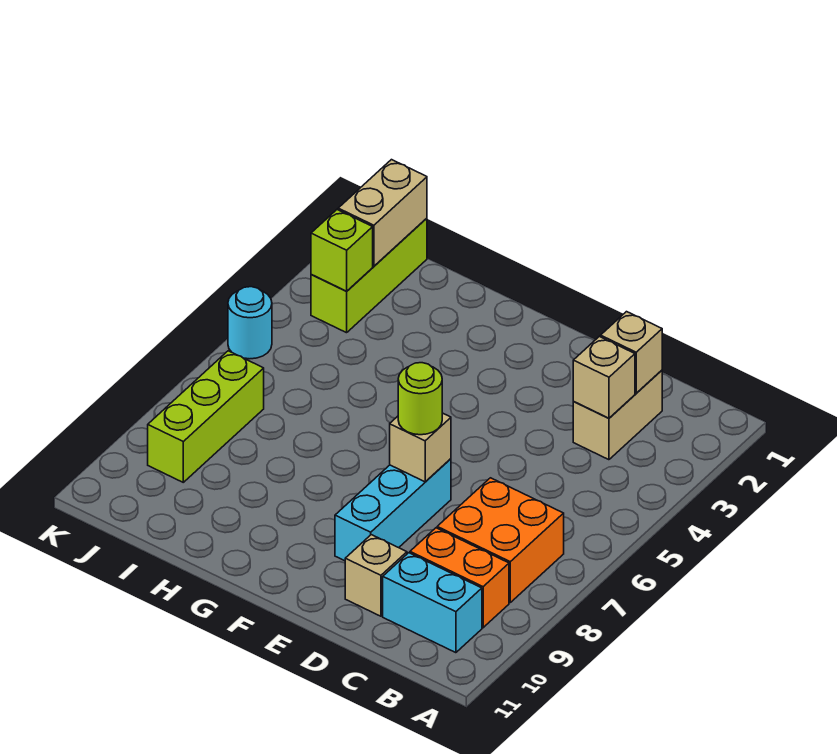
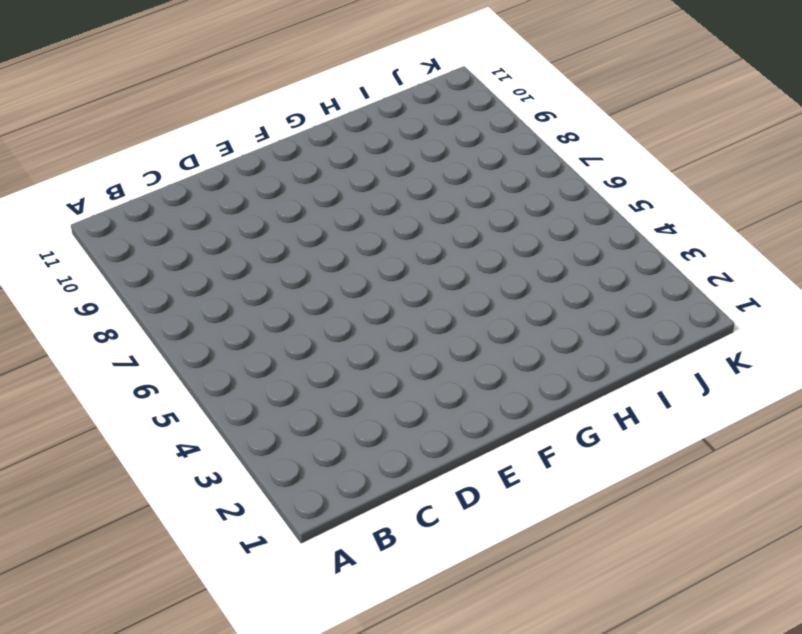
none -> orange 2x2 brick [437,478,564,602]
none -> orange 1x2 brick [410,528,509,628]
none -> cyan 1x2 brick [383,553,482,653]

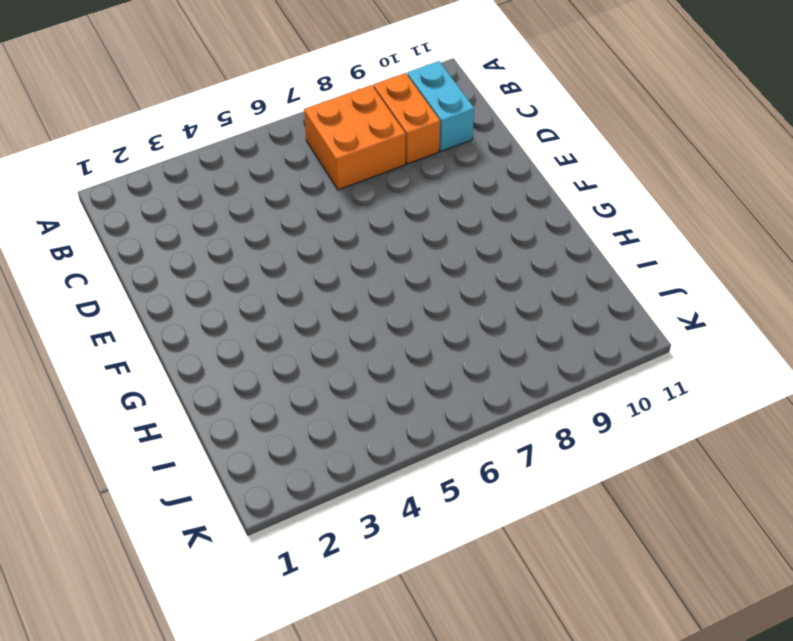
none -> tan 1x2 brick [573,370,662,460]
none -> tan 1x1 brick [345,535,407,616]
none -> cyan 1x3 brick [335,459,451,561]

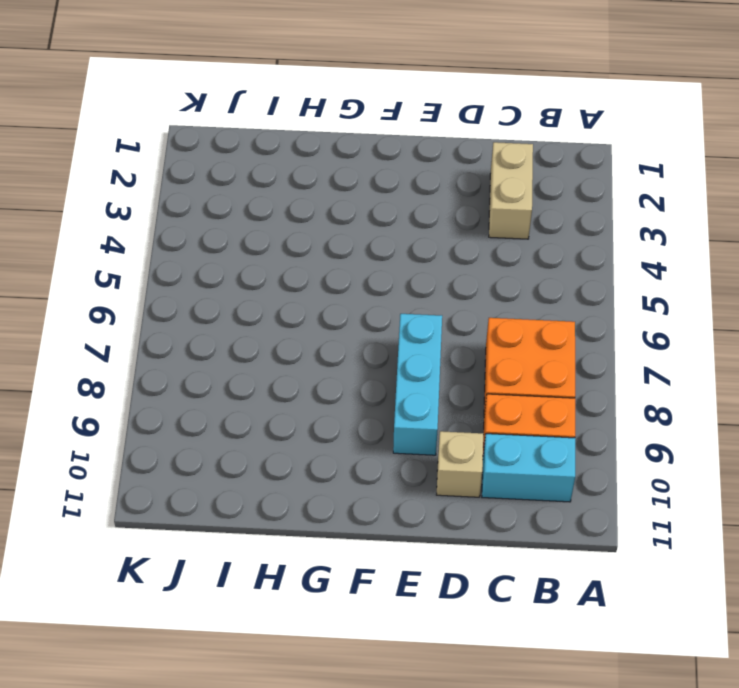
none -> lime 1x3 brick [311,218,427,333]
none -> lime 1x3 brick [148,351,264,482]
none -> cyan 1x1 round brick [228,287,272,359]

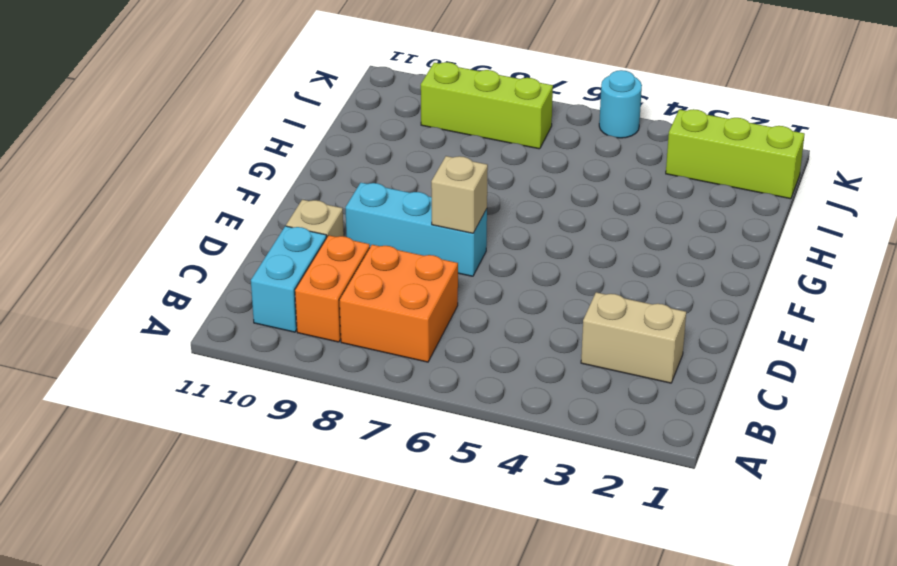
none -> tan 1x1 brick [601,312,662,393]
none -> tan 1x1 brick [573,336,635,418]
none -> tan 1x2 brick [338,160,427,266]

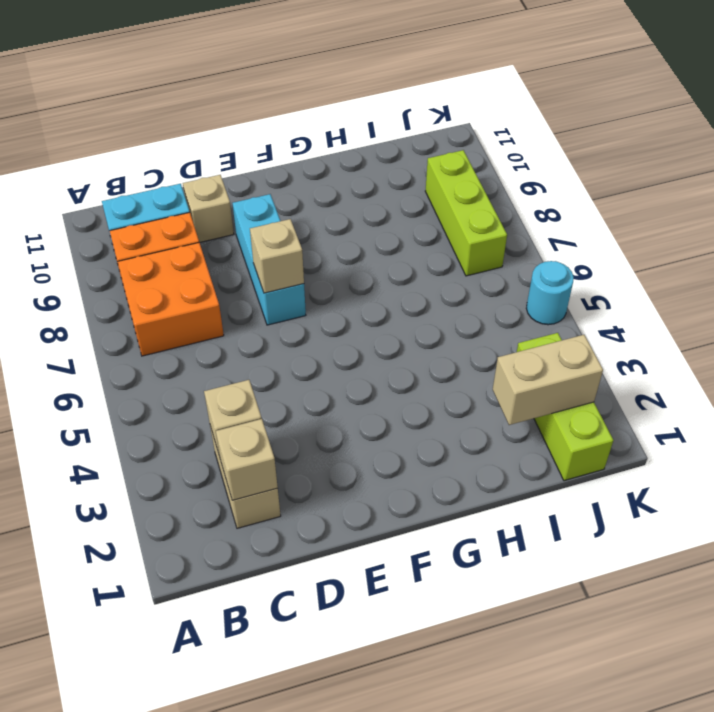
tan 1x2 brick [493,335,603,425] -> tan 1x2 brick turned to [338,160,427,266]
none -> lime 1x1 brick [311,210,373,291]
none -> lime 1x1 round brick [398,363,442,435]

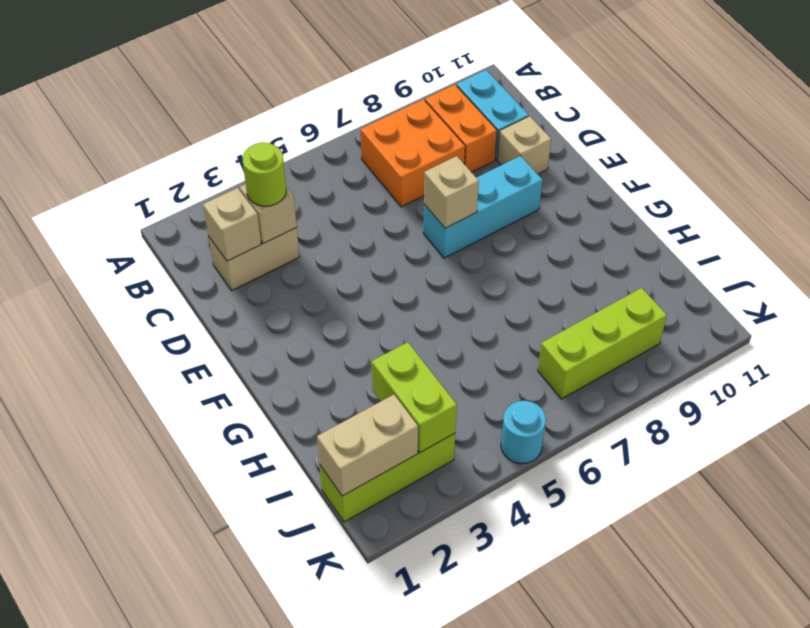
lime 1x1 round brick [242,142,286,206] -> lime 1x1 round brick moved to [398,363,442,435]
lime 1x2 brick [372,342,457,453] -> lime 1x1 brick [311,210,373,291]

